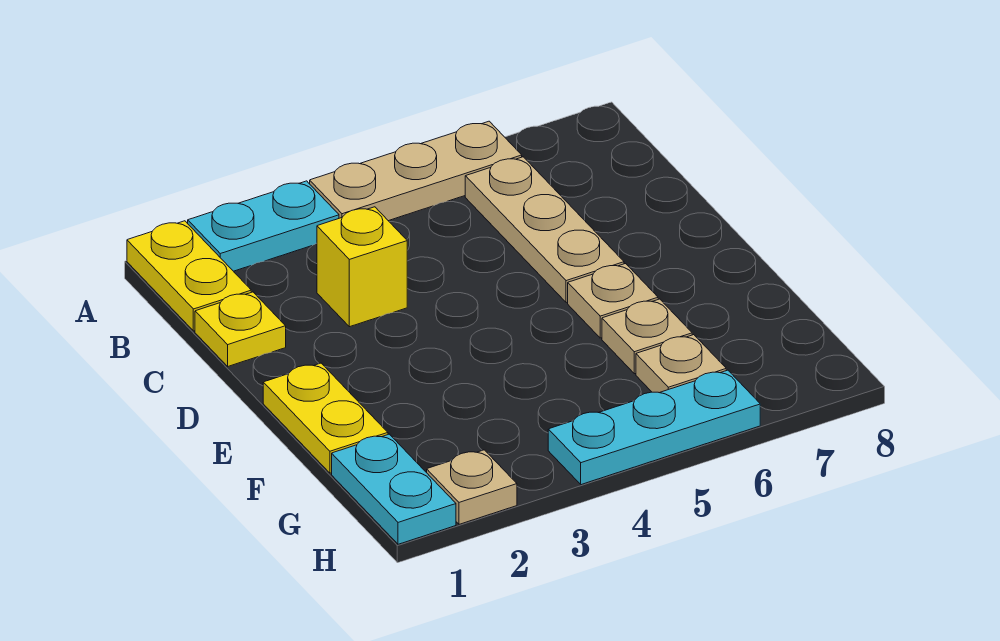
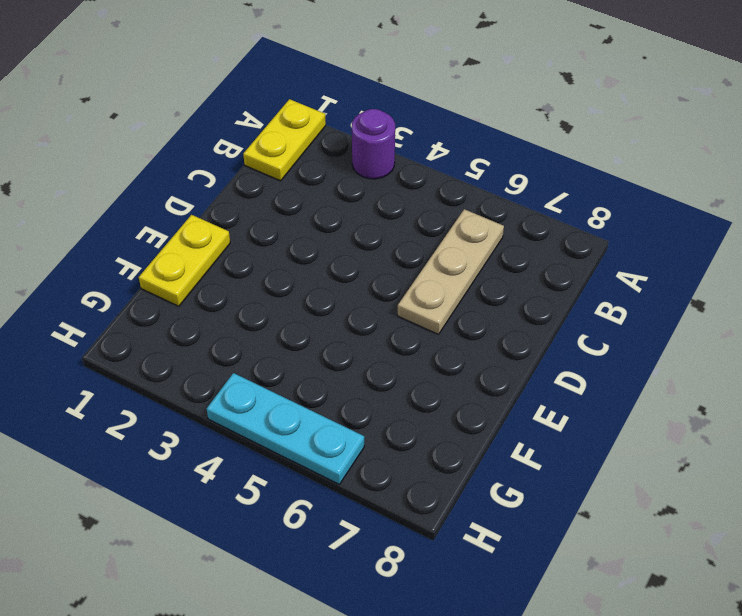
purple 1x1 round brick [352,109,395,179] -> cyan 1x2 plate [188,181,339,271]
none -> tan 1x3 plate [310,121,522,221]
none -> yellow 1x1 plate [195,292,286,366]
none -> yellow 1x1 brick [317,207,407,327]

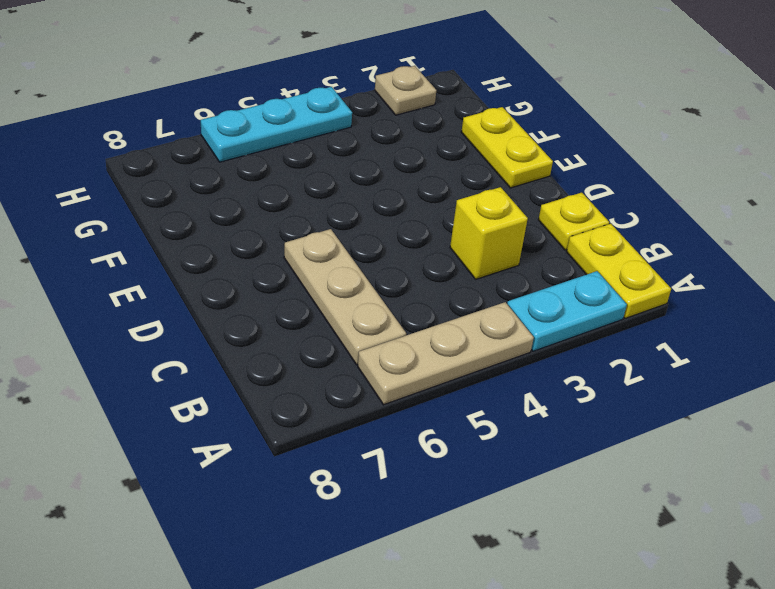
none -> tan 1x1 plate [568,264,658,338]
none -> tan 1x1 plate [602,299,692,374]
none -> cyan 1x2 plate [332,434,456,544]

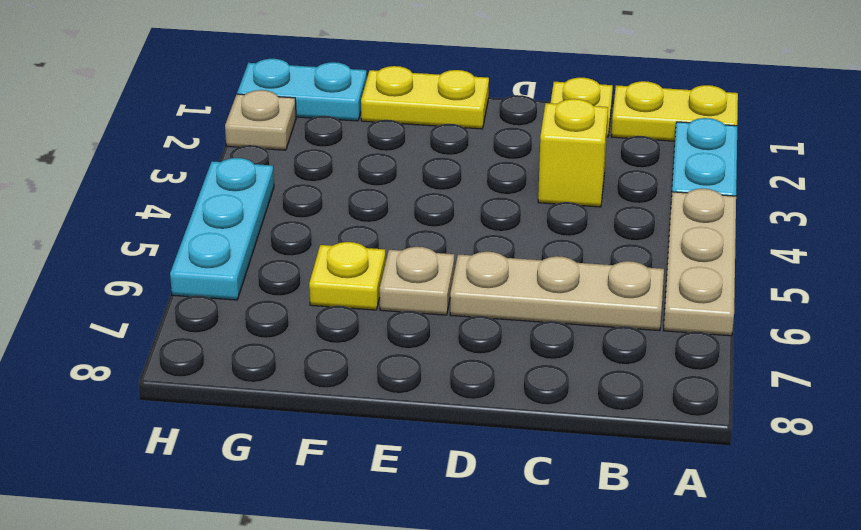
yellow 1x1 plate [309,242,386,310] -> tan 1x1 plate [602,299,692,374]
none -> tan 1x1 plate [636,335,726,393]

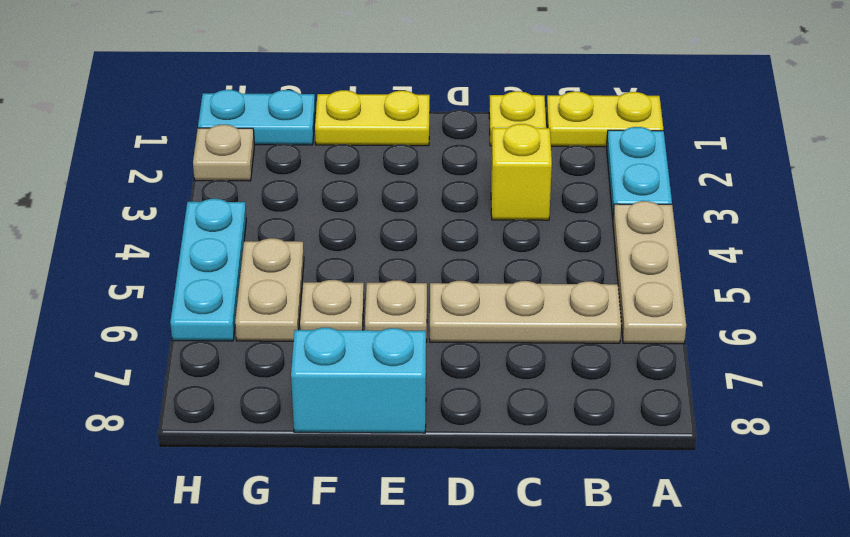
cyan 1x2 brick [291,328,426,433] -> none
tan 1x2 plate [235,238,304,341] -> tan 1x1 plate [636,335,726,393]

